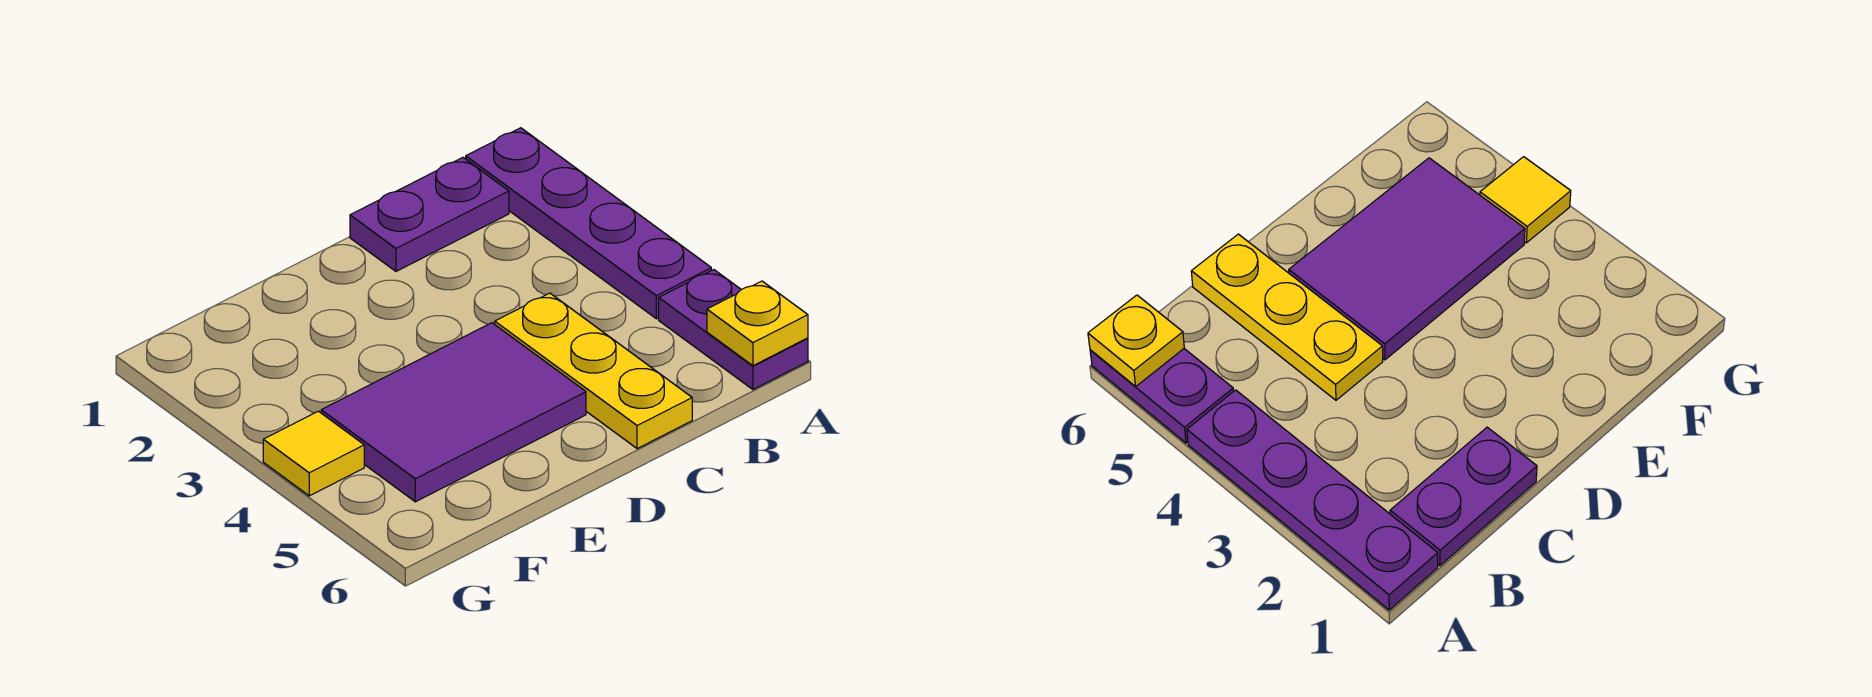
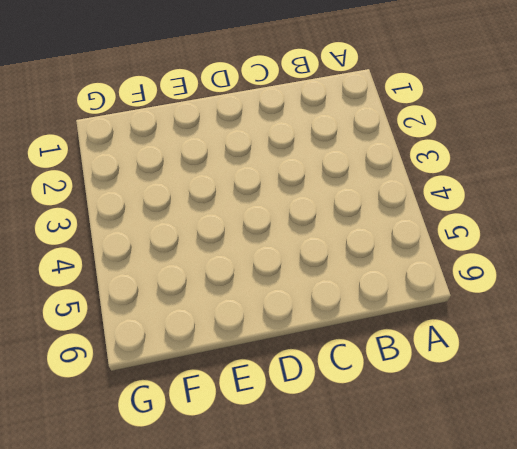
none -> purple 1x4 plate [466,128,711,319]
none -> purple 1x2 plate [659,270,808,389]

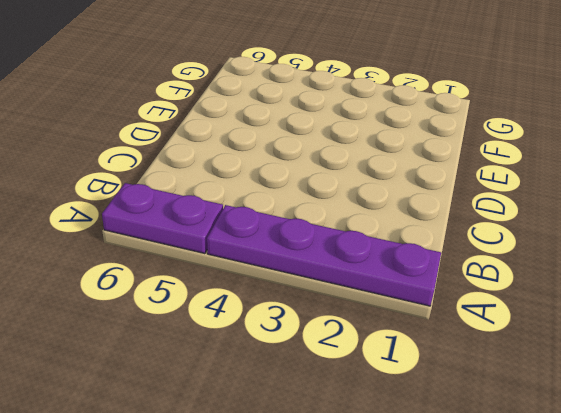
none -> purple 1x2 plate [350,157,509,271]
none -> yellow 1x3 plate [495,293,692,449]

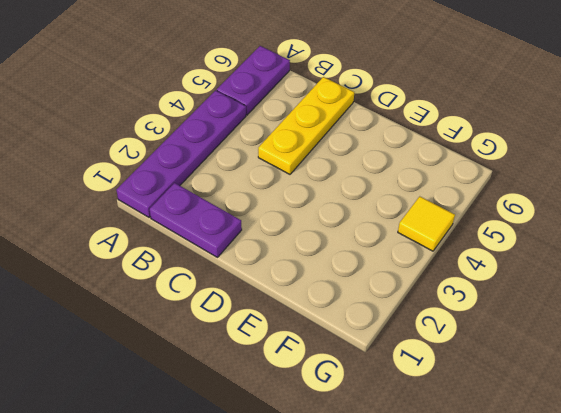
none -> purple 2x3 tile [321,323,586,502]
none -> yellow 1x1 plate [707,281,808,366]

